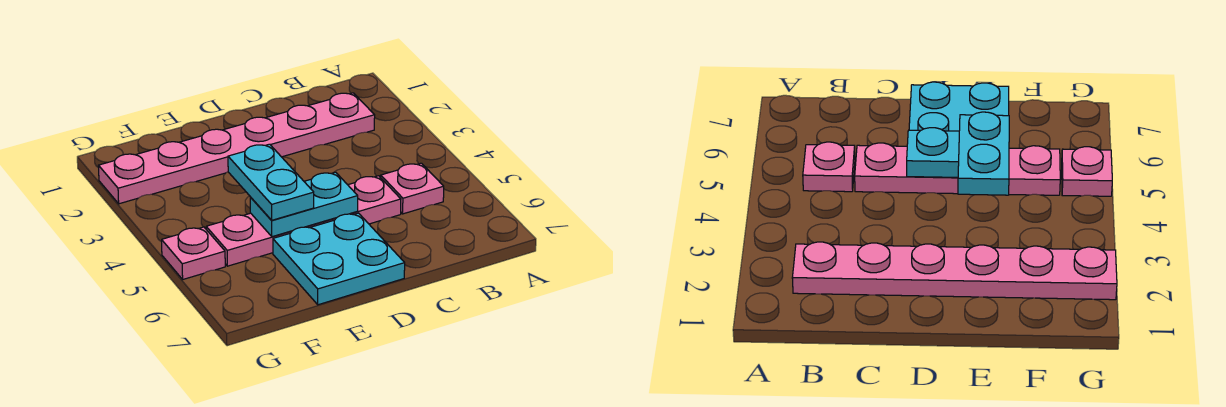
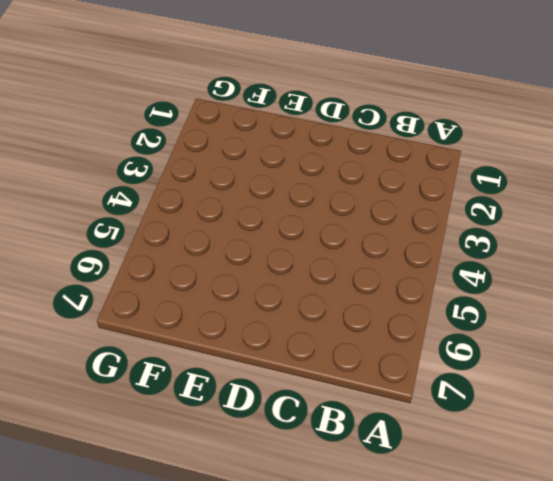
none -> pink 1x6 plate [98,93,375,204]
none -> pink 1x1 plate [381,163,444,214]

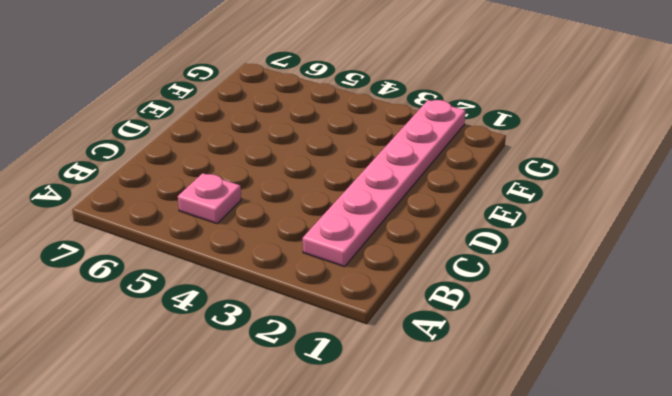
none -> pink 1x4 plate [206,176,401,266]
none -> cyan 2x2 plate [273,213,405,305]

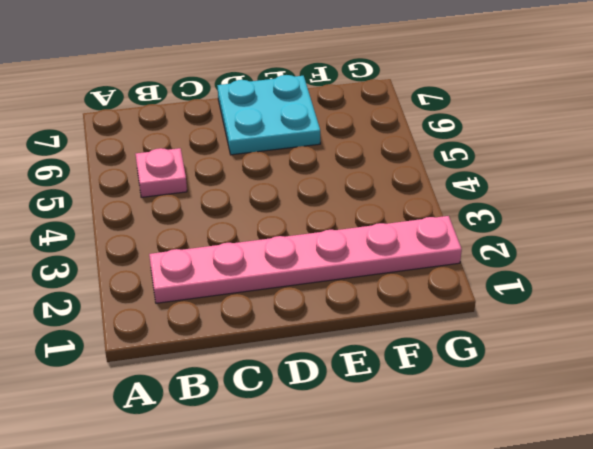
none -> pink 1x4 plate [206,176,401,266]
none -> pink 1x1 plate [162,227,225,279]

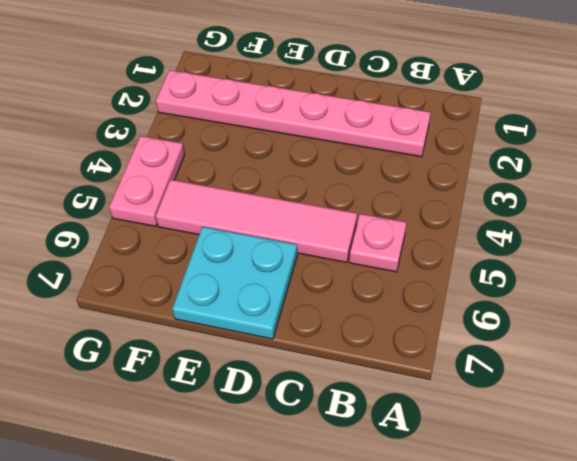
pink 1x4 tile [156,180,357,262] -> pink 1x4 plate [206,176,401,266]
pink 1x2 plate [109,136,185,226] -> pink 1x1 plate [162,227,225,279]
none -> cyan 1x2 plate [250,172,358,237]
none -> cyan 1x2 plate [228,144,314,220]

